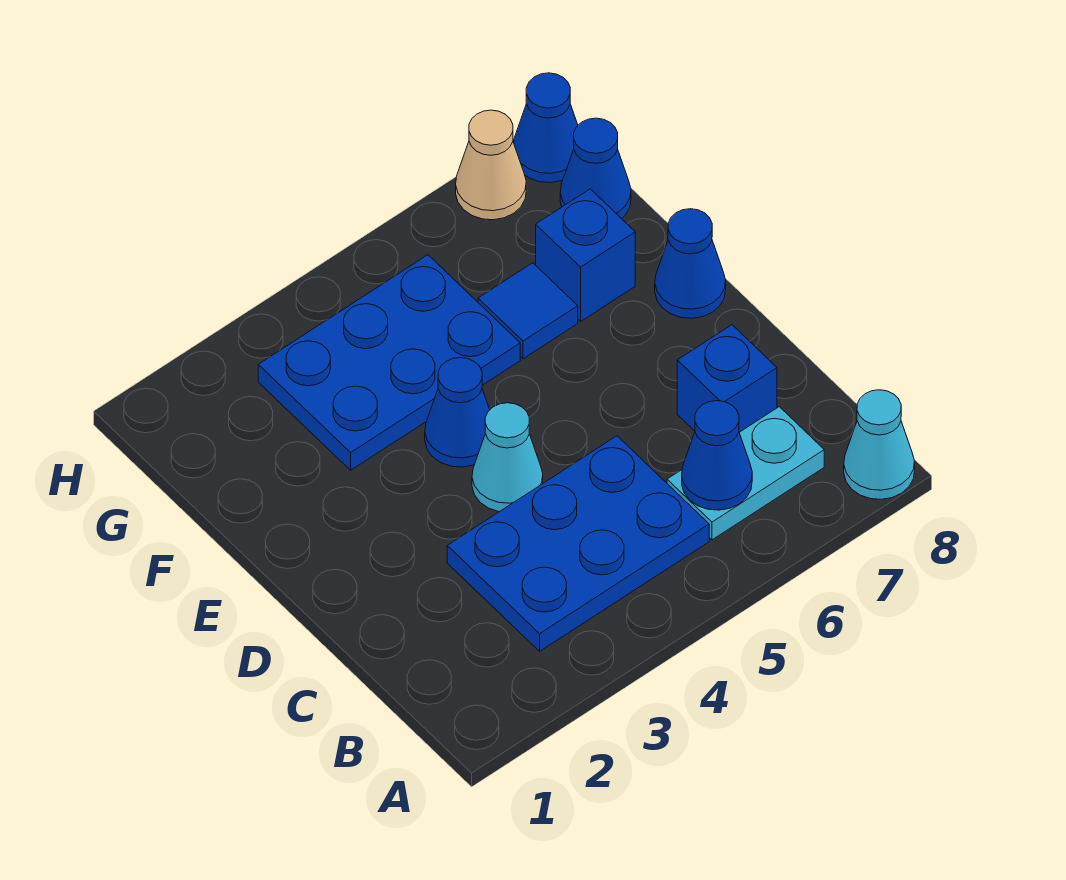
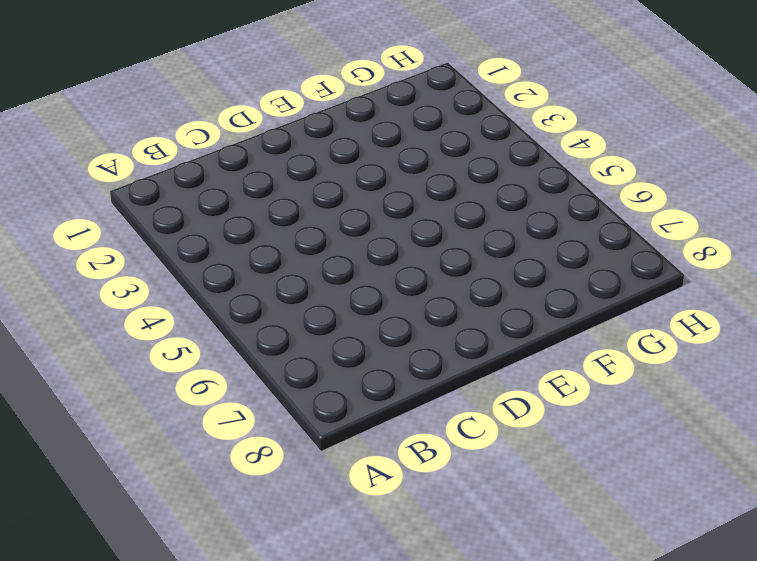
none -> cyan 1x1 cone [844,390,915,499]
none -> blue 2x3 plate [447,436,709,651]
none -> cyan 1x2 plate [667,407,824,540]

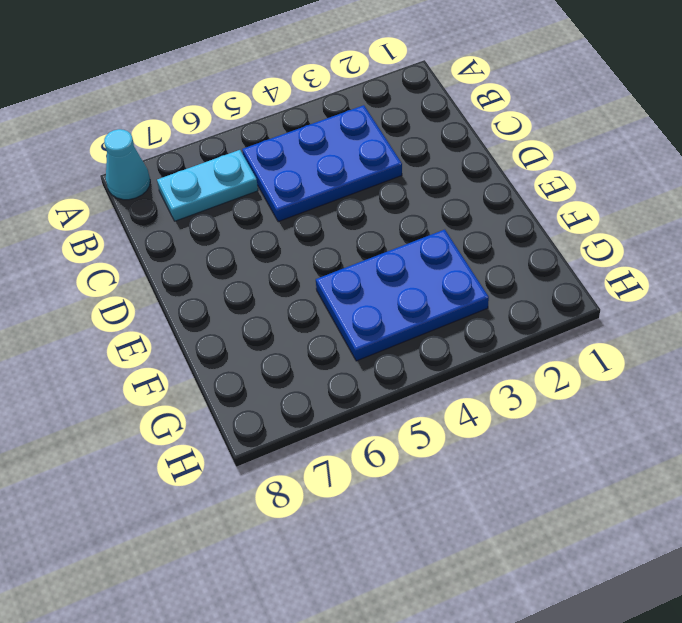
none -> blue 1x1 brick [677,325,777,432]
none -> cyan 1x1 cone [472,403,543,512]
none -> blue 1x1 cone [425,358,490,467]

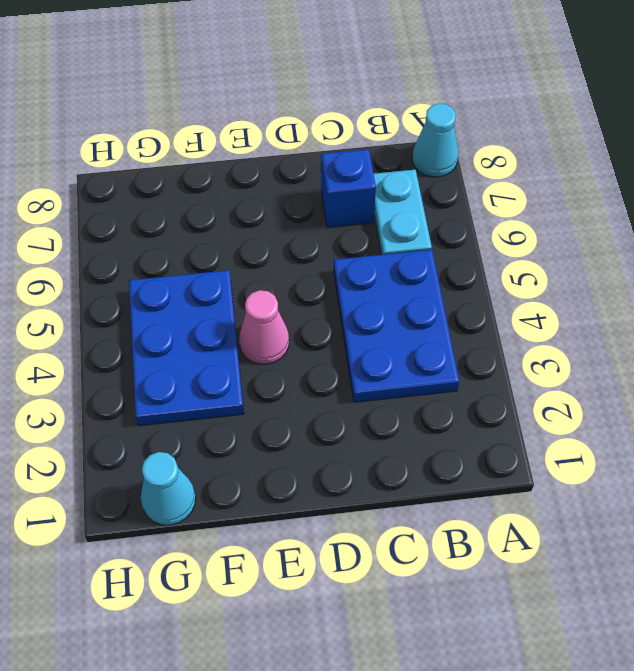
pink 1x1 cone [239,290,289,364] -> blue 1x1 cone [425,358,490,467]
cyan 1x1 cone [141,452,196,525] -> cyan 1x1 cone moved to [472,403,543,512]
none -> blue 1x1 cone [655,209,726,318]
none -> blue 1x1 tile [478,263,578,359]
none -> blue 1x1 brick [536,189,635,321]

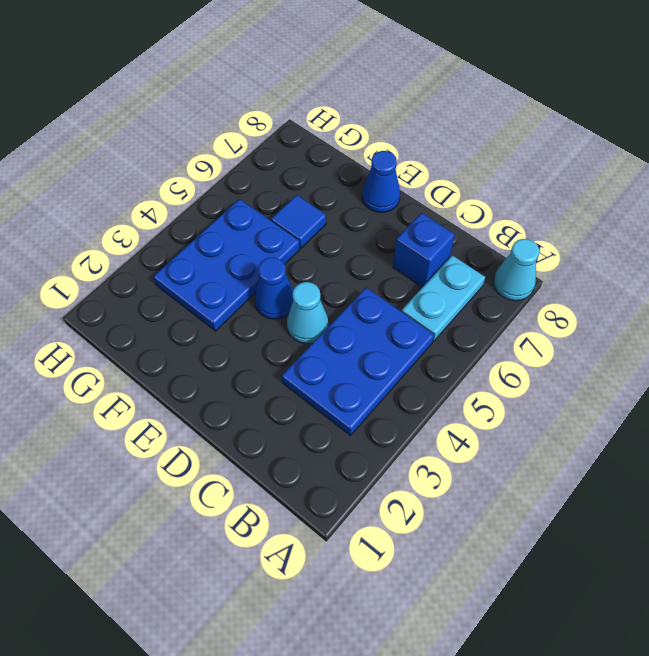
none -> blue 1x1 brick [536,189,635,321]
none -> blue 1x1 cone [560,118,631,219]
none -> tan 1x1 cone [456,110,526,220]

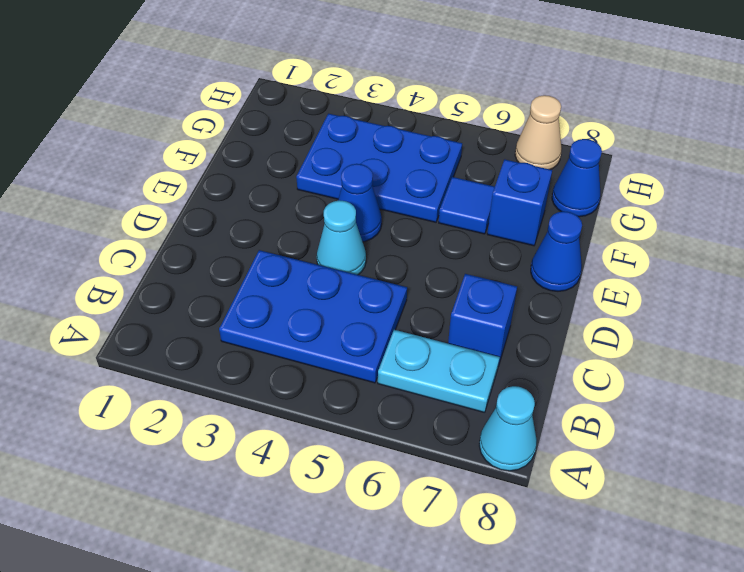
none -> blue 1x1 cone [514,73,578,183]
none -> blue 1x1 cone [682,401,752,510]

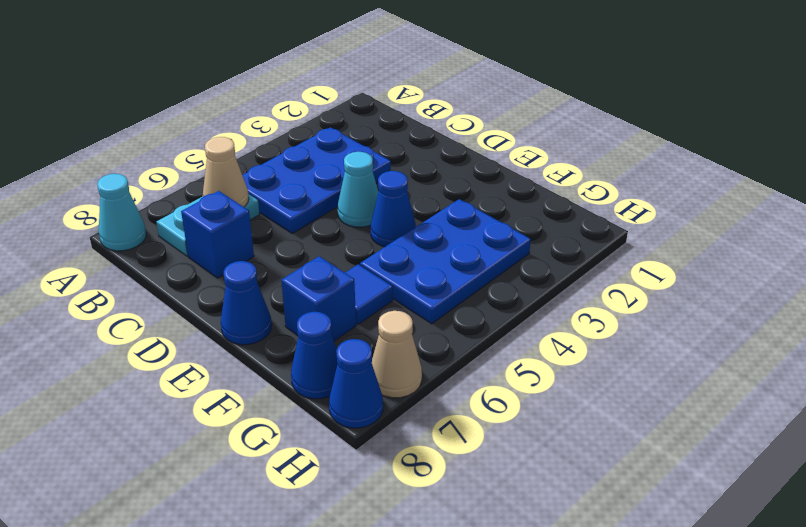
tan 1x1 cone [203,137,249,207] -> blue 1x1 cone [682,401,752,510]

